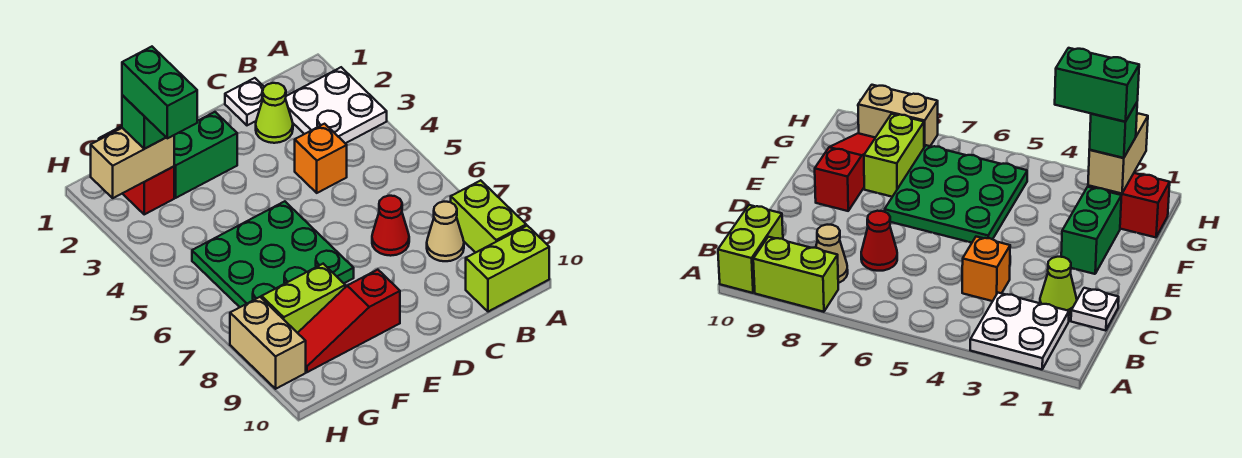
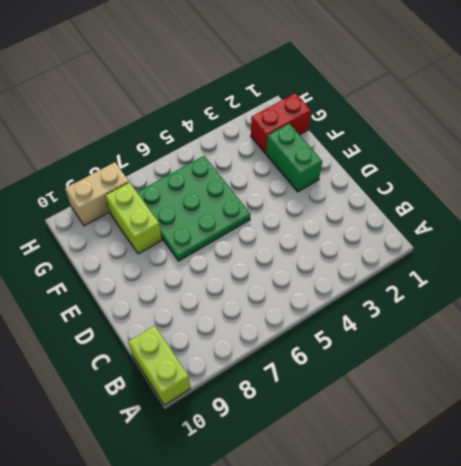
none -> white 2x2 plate [285,67,387,143]
none -> lime 1x2 brick [451,180,526,253]
none -> tan 1x1 cone [427,202,464,261]

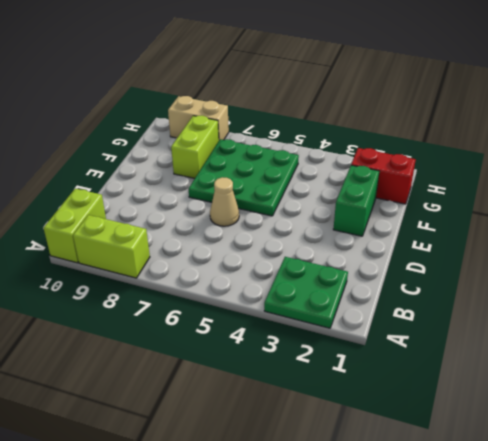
green 2x2 plate [264,257,348,328] -> white 2x2 plate [285,67,387,143]
tan 1x1 cone [210,177,239,226] -> tan 1x1 cone moved to [427,202,464,261]
none -> white 1x1 plate [225,78,264,125]
none -> lime 1x1 cone [256,83,293,143]
none -> orange 1x1 brick [295,124,347,193]

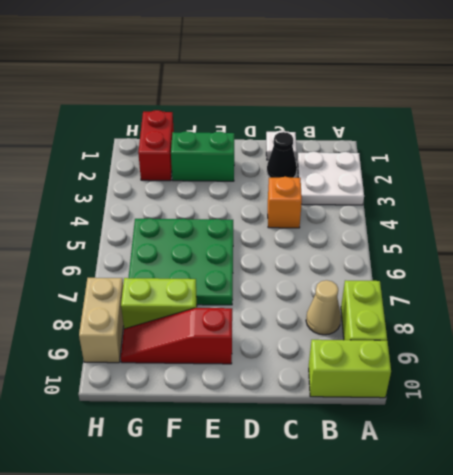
black 1x1 cone [267,132,297,178] -> lime 1x1 cone [256,83,293,143]
none -> red 1x1 cone [372,196,409,256]
none -> tan 1x2 brick [91,128,174,198]
none -> green 1x1 brick [122,95,166,149]

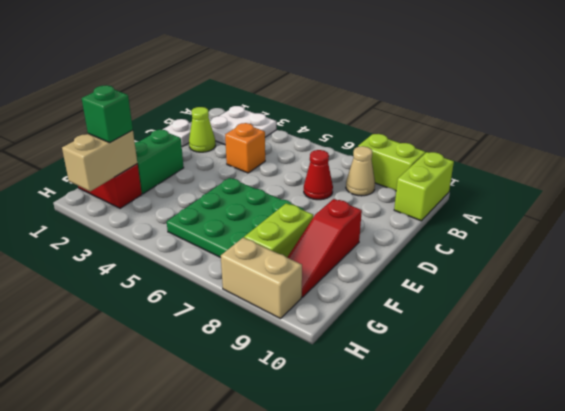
none -> green 1x2 brick [122,47,197,138]

